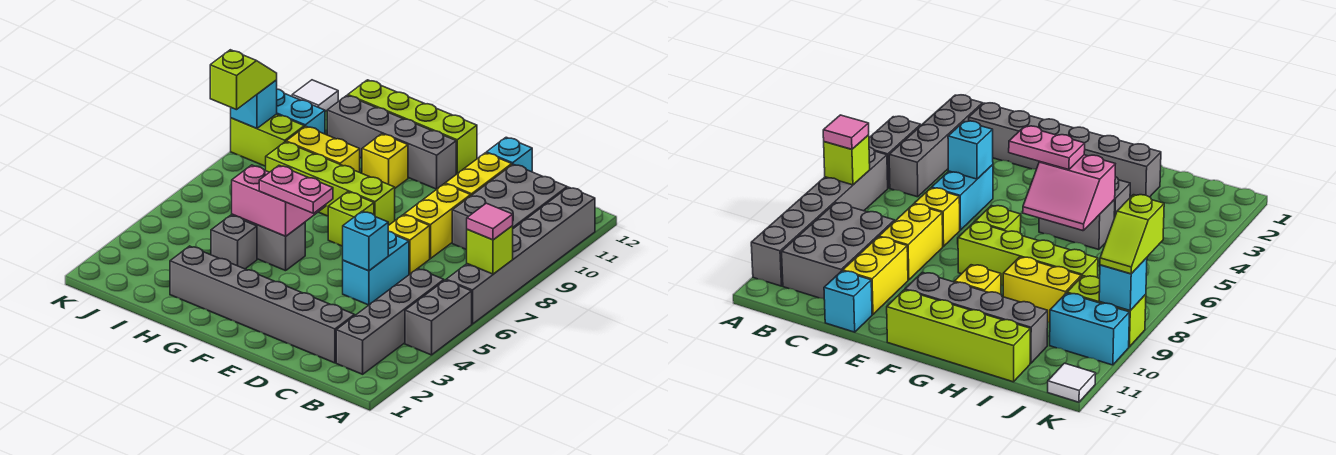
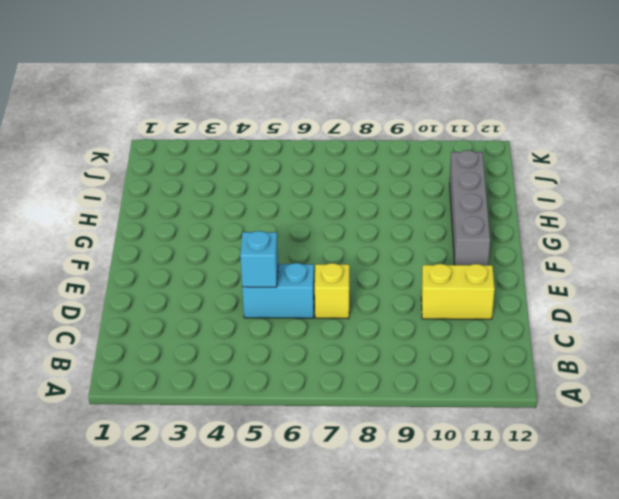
none -> grey 1x2 brick [405,280,472,355]
none -> grey 1x6 brick [446,187,595,324]
none -> grey 1x4 brick [336,269,444,374]

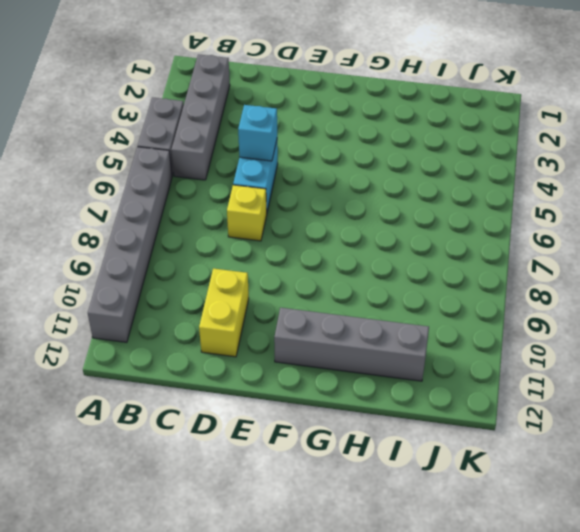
none -> grey 2x3 brick [452,164,567,250]
none -> grey 1x6 brick [170,246,355,363]
none -> yellow 1x2 brick [404,184,471,259]

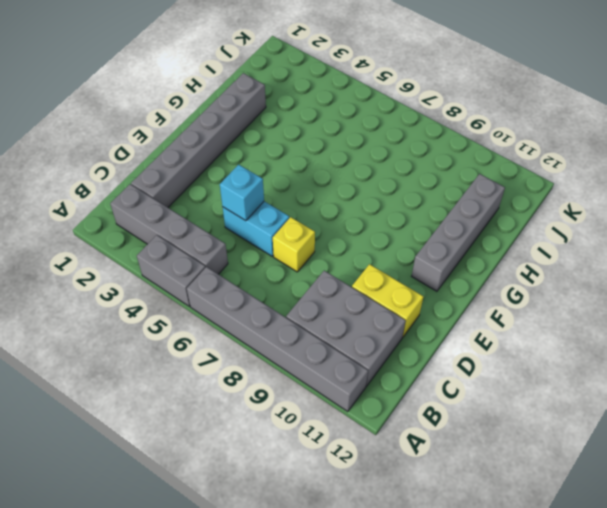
none -> yellow 1x2 brick [404,184,471,259]
none -> cyan 1x1 brick [486,137,532,172]
none -> lime 1x1 brick [328,192,374,246]

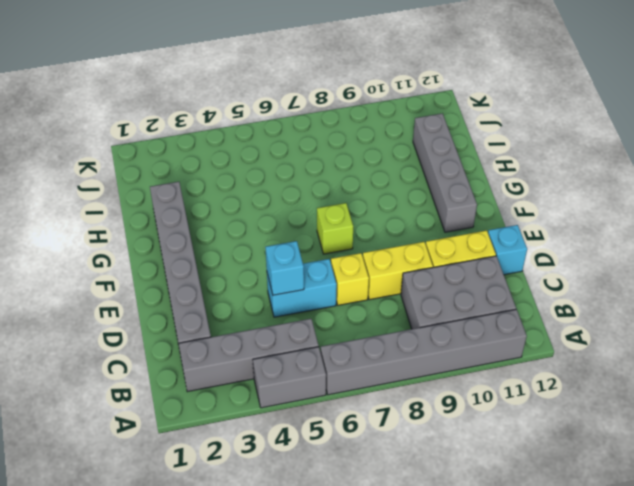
none -> lime 1x4 brick [266,142,395,226]
none -> lime 1x4 brick [348,80,477,174]
none -> grey 1x2 brick [232,214,305,271]

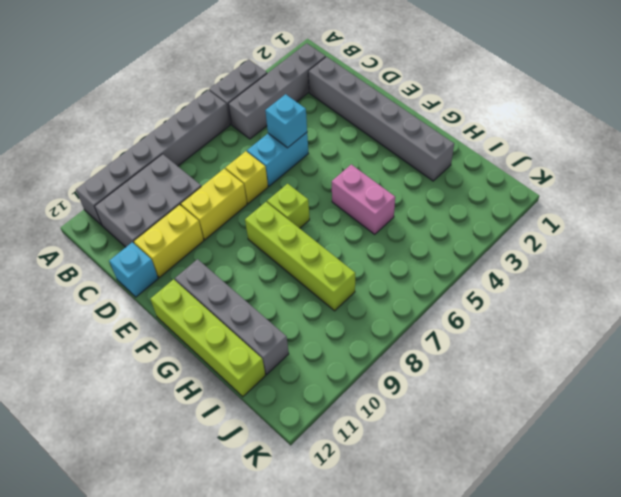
pink 1x2 brick [332,165,395,234] -> grey 1x2 brick [232,214,305,271]
none -> yellow 1x1 brick [362,134,408,188]
none -> grey 1x1 brick [211,215,257,269]
none -> yellow 1x2 brick [286,126,360,172]

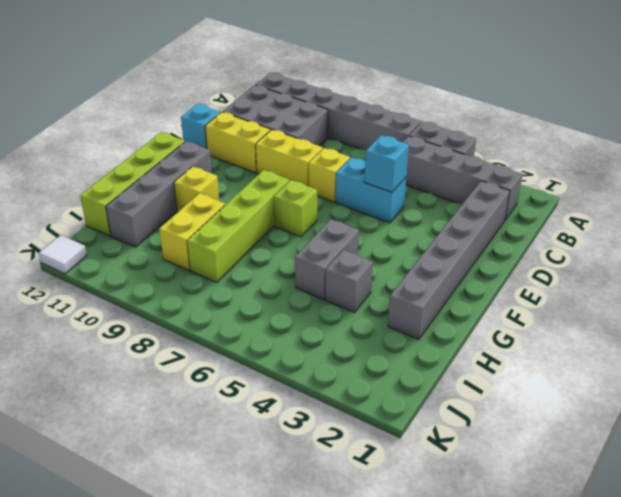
none -> lime 1x2 brick [231,114,304,166]
none -> cyan 1x2 brick [277,89,325,134]
none -> lime 1x1 brick [467,226,513,274]

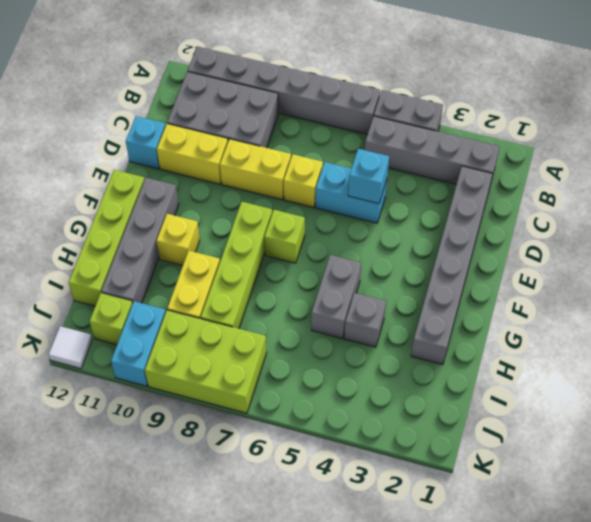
lime 2x3 brick [145,310,267,413] -> lime 1x2 brick [231,114,304,166]
lime 1x1 brick [90,293,133,345] -> lime 1x1 brick moved to [467,226,513,274]
none -> pink 2x2 slope [232,165,326,236]
none -> cyan 1x1 brick [231,80,277,128]
none -> pink 1x1 tile [467,203,513,240]

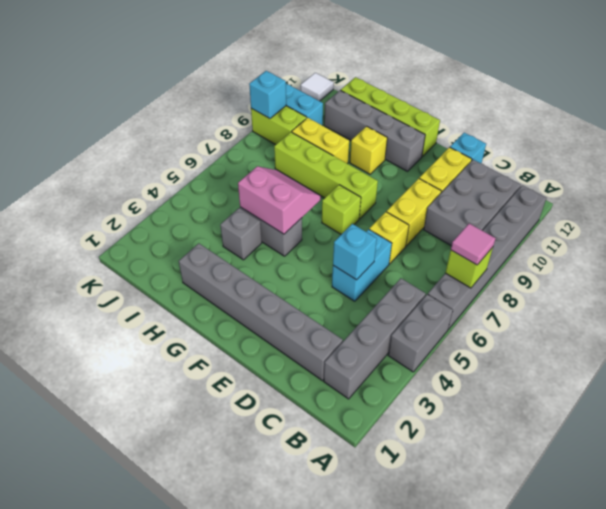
none -> pink 1x2 plate [259,166,333,213]
none -> lime 1x2 slope [210,50,277,110]

